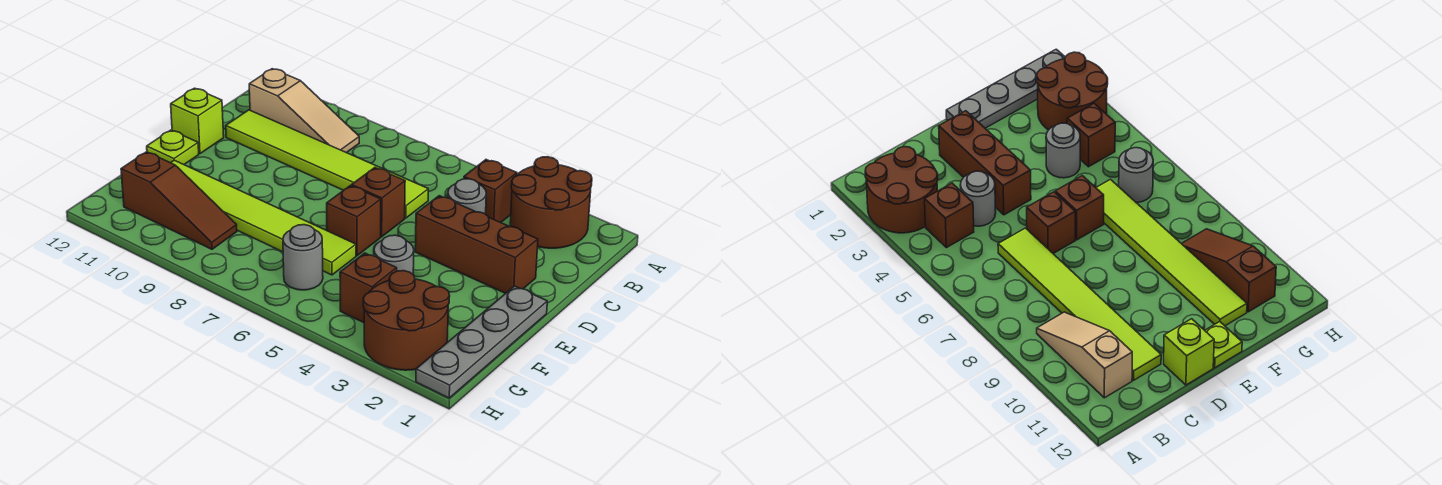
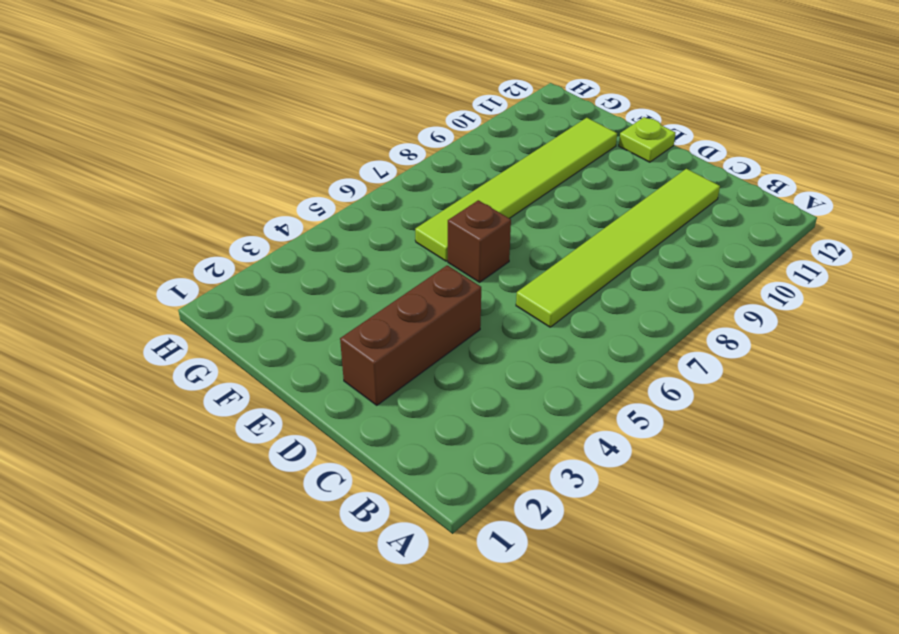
none -> brown 2x2 round brick [510,157,592,248]
none -> brown 1x1 brick [464,160,517,223]
none -> tan 1x3 slope [249,69,359,153]

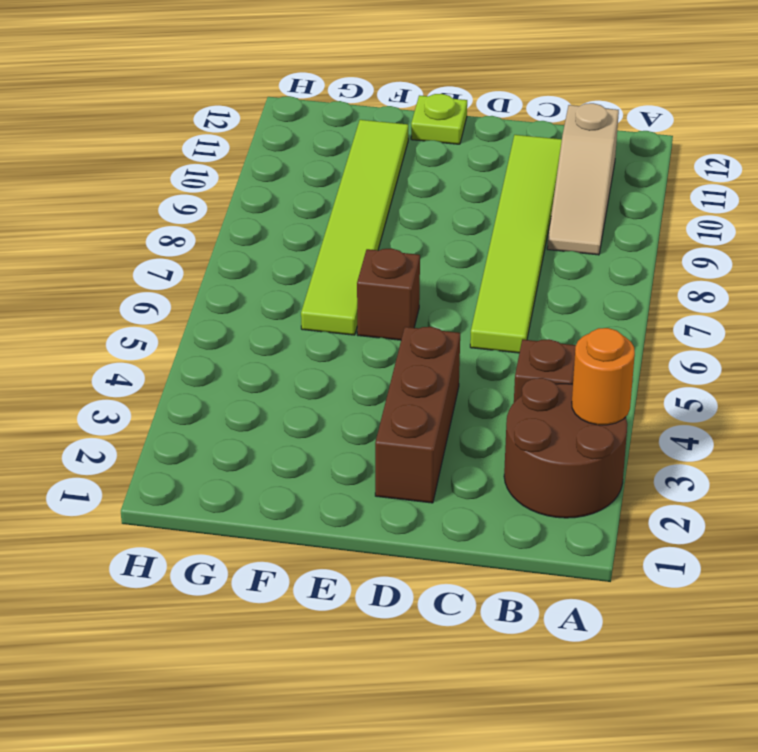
orange 1x1 round brick [572,328,635,425] -> none
none -> grey 1x1 round brick [448,179,486,214]
none -> brown 1x1 brick [352,168,405,237]
none -> lime 1x1 brick [171,88,224,154]

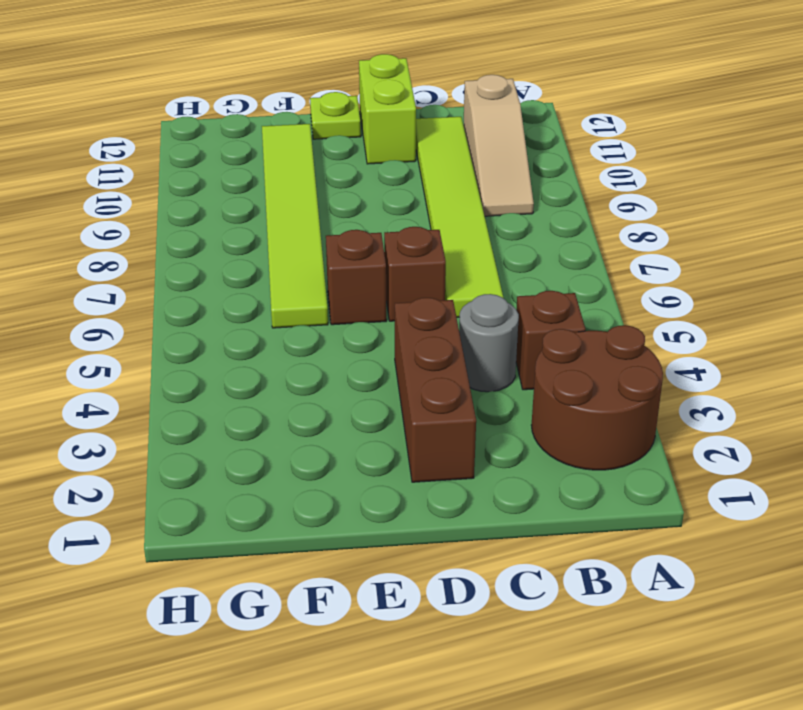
lime 1x2 brick [359,54,416,164] -> lime 1x1 brick [171,88,224,154]
none -> grey 1x4 plate [416,286,547,398]
none -> grey 1x1 round brick [374,235,414,274]
none -> brown 2x2 round brick [363,271,450,370]

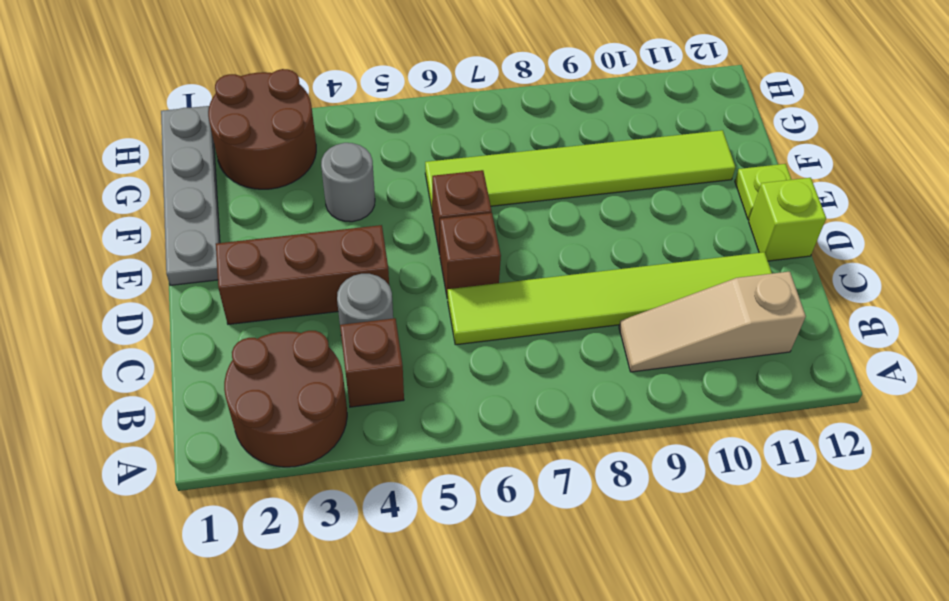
none -> brown 1x1 brick [340,253,397,323]
none -> grey 1x1 round brick [283,225,323,290]
none -> brown 1x3 slope [121,152,237,249]

